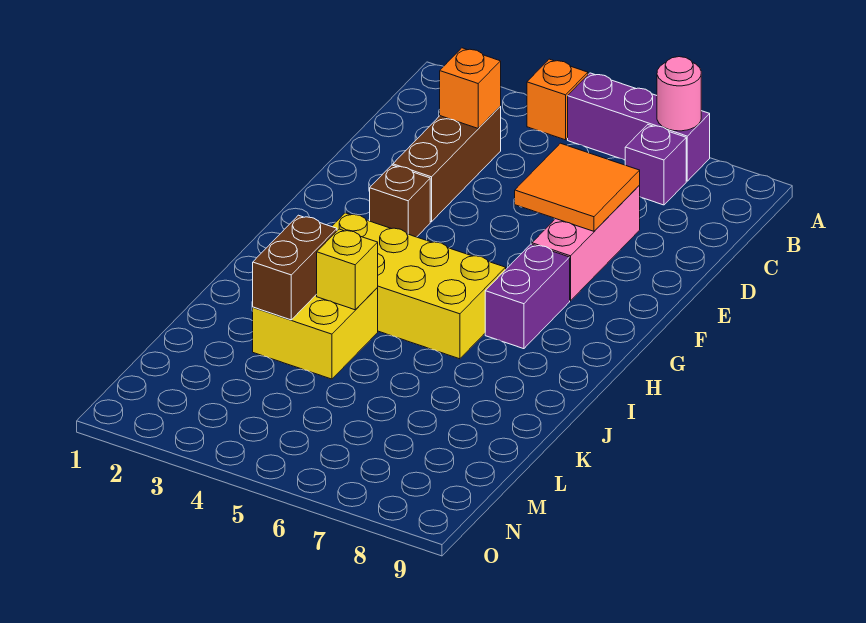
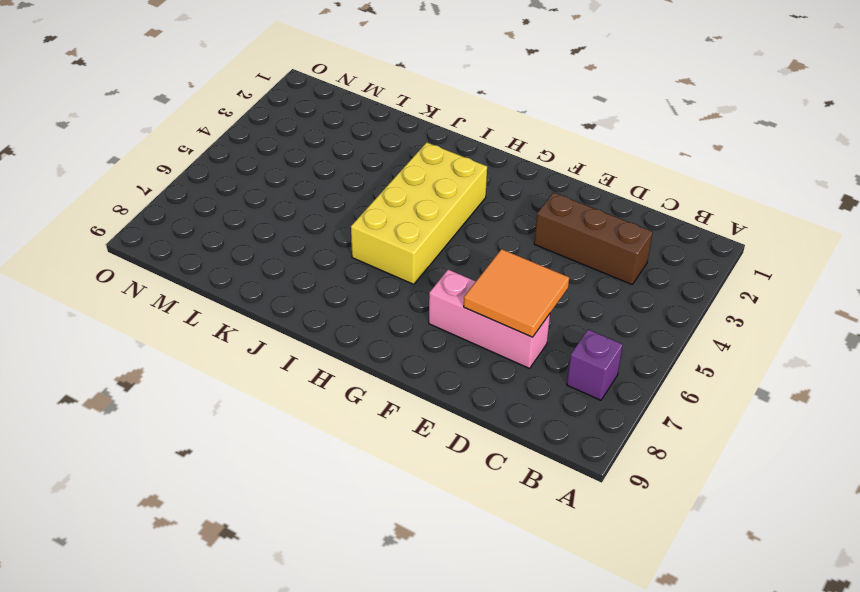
none -> orange 1x1 brick [527,59,588,140]
none -> purple 1x3 brick [568,73,710,181]
none -> brown 1x1 brick [370,165,430,237]

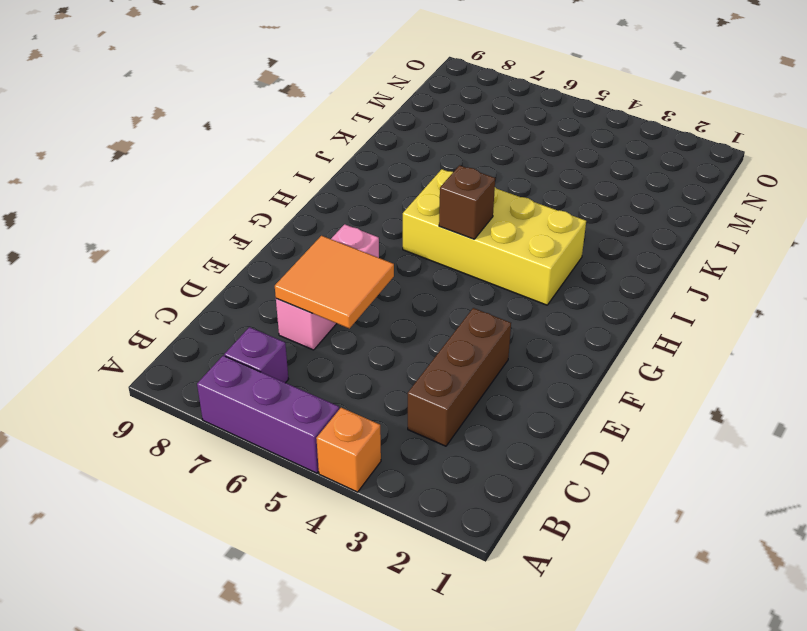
brown 1x1 brick [439,165,495,239] -> brown 1x1 brick moved to [370,165,430,237]
none -> purple 1x2 brick [485,244,570,349]
none -> yellow 2x2 brick [253,288,378,379]
none -> pink 1x1 round brick [657,57,701,131]

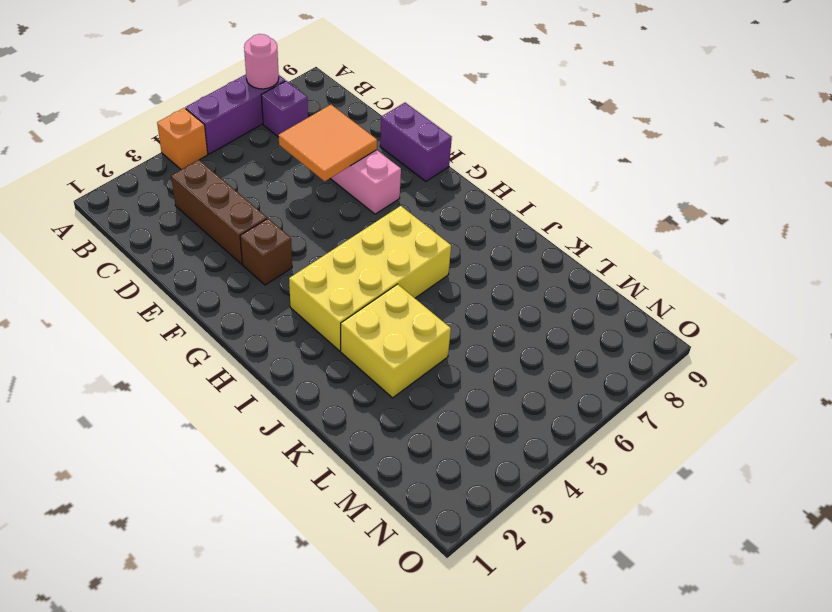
purple 1x2 brick [380,103,452,181] -> purple 1x2 brick moved to [485,244,570,349]
none -> orange 1x1 brick [440,48,501,128]
none -> brown 1x2 brick [253,215,337,320]
none -> yellow 1x1 brick [317,229,378,310]

